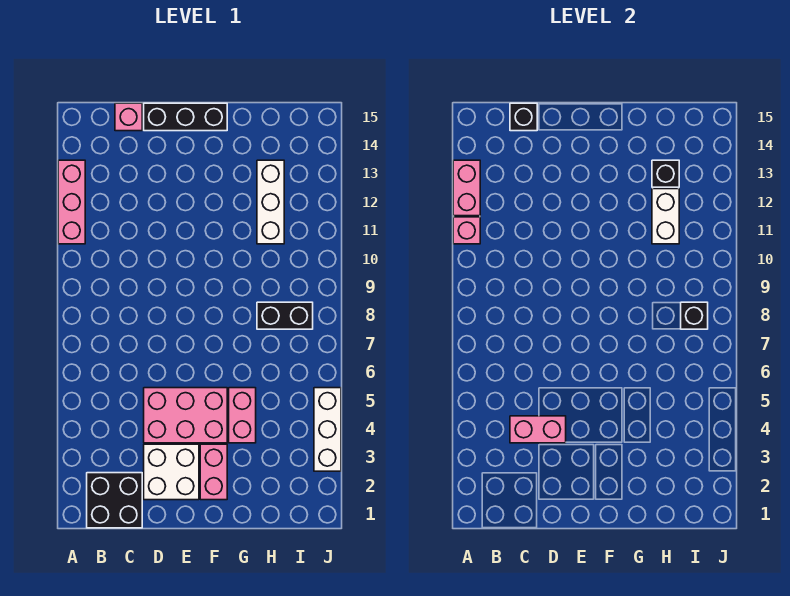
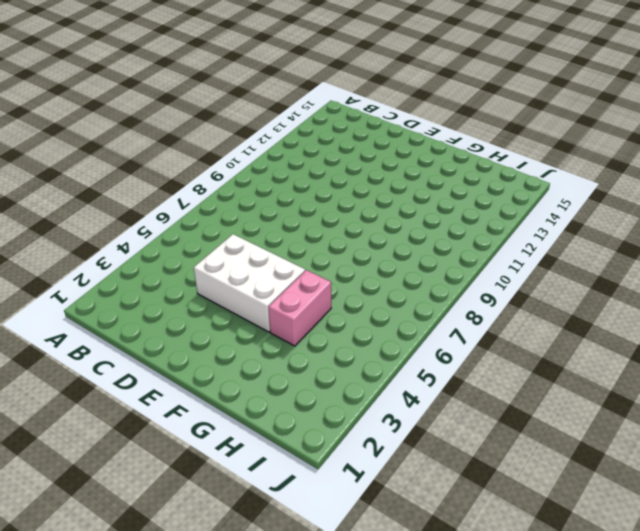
white 2x3 brick [194,234,305,332] -> pink 2x3 brick [144,388,227,443]
none -> pink 1x3 brick [58,160,85,244]
none -> black 2x2 brick [87,473,142,528]
none -> pink 1x1 brick [115,103,142,131]

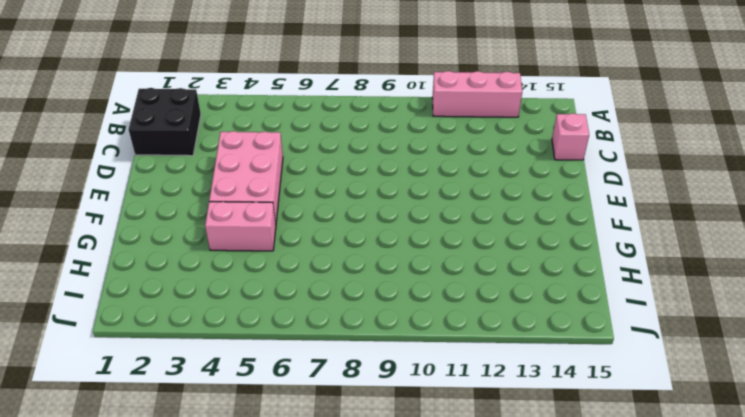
none -> white 2x2 brick [144,444,199,500]
none -> black 1x3 brick [144,103,227,131]
none -> pink 1x2 brick [200,444,227,500]

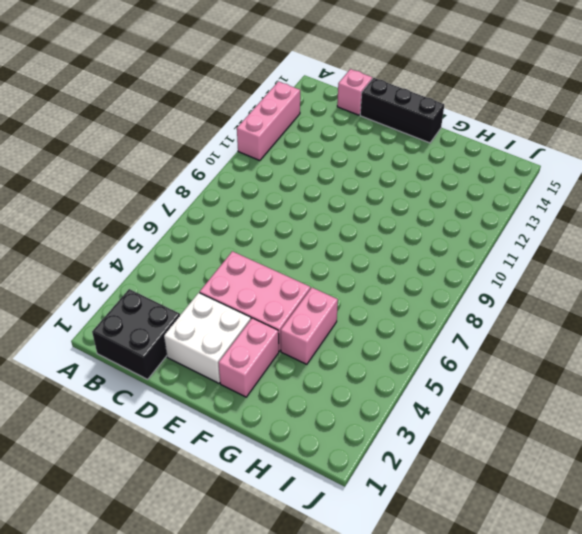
none -> black 1x2 brick [257,302,313,329]
none -> white 1x3 brick [257,160,284,244]
none -> white 1x3 brick [314,388,341,471]

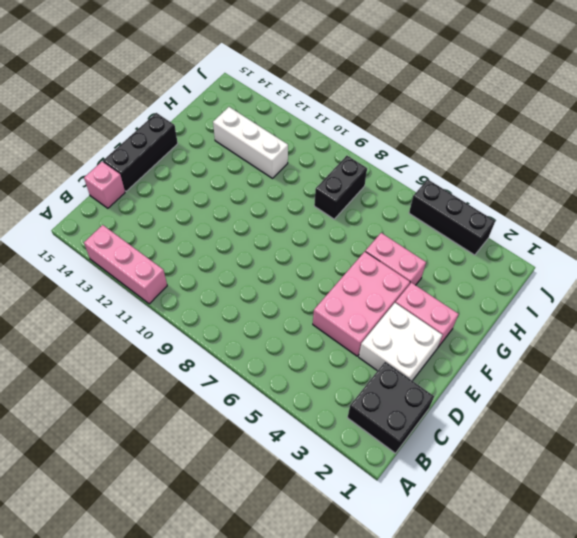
black 1x3 brick [409,179,495,255] -> white 1x3 brick [314,388,341,471]
none -> pink 1x1 brick [453,217,480,244]
none -> pink 1x2 brick [453,160,480,216]
none -> pink 1x2 brick [510,416,566,443]

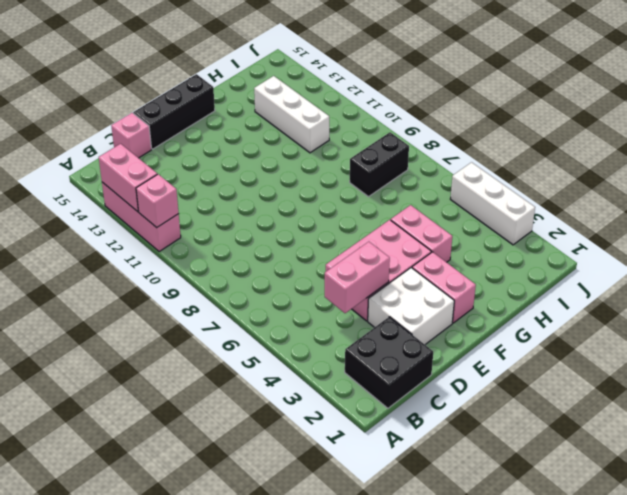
none -> black 1x1 brick [510,103,537,131]
none -> white 1x2 brick [652,189,679,244]
none -> black 1x1 brick [652,160,679,187]

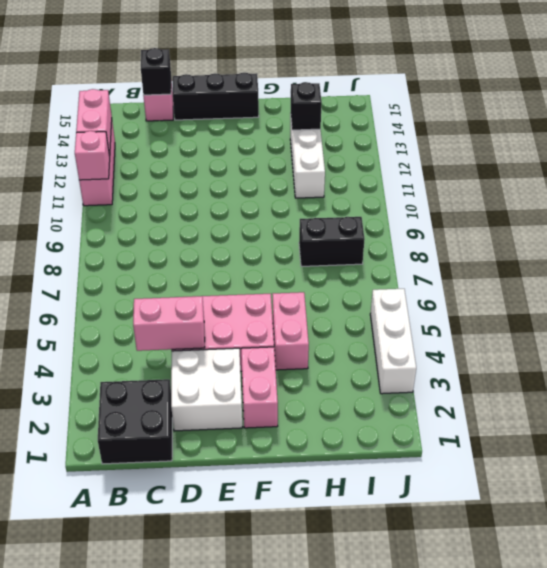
none -> white 1x2 brick [652,189,679,244]
none -> black 1x1 brick [681,302,708,329]

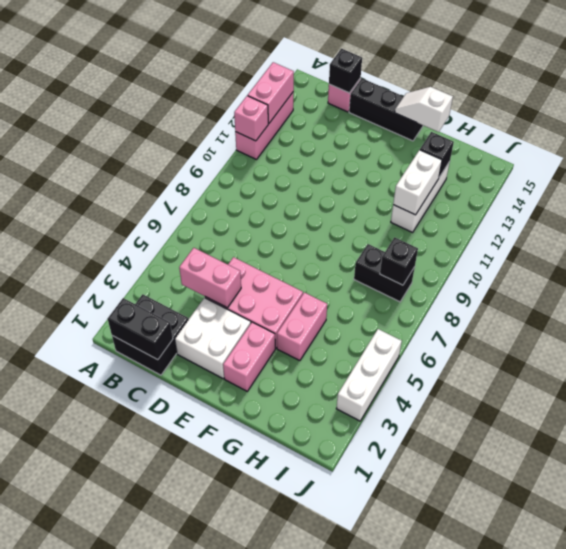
black 1x2 brick [108,298,173,360] -> none
white 1x2 slope [395,87,453,132] -> none

